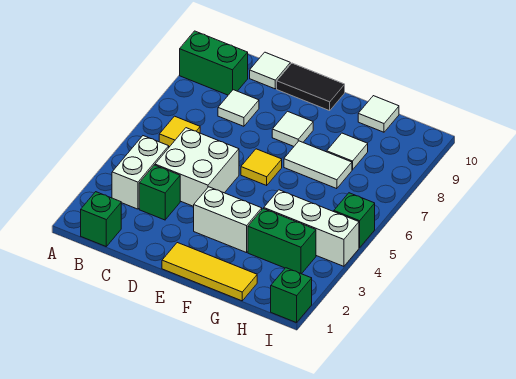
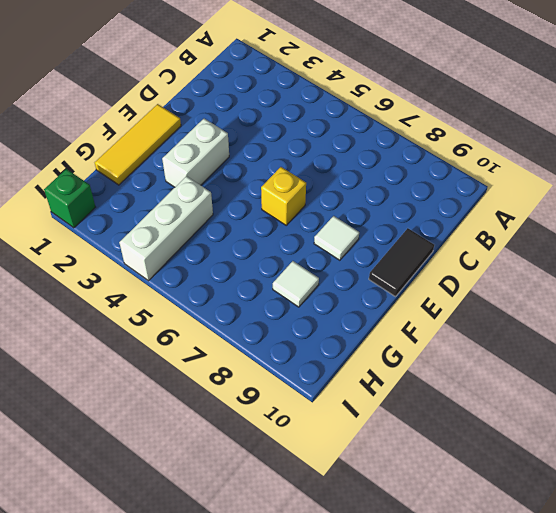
yellow 1x1 brick [261,167,306,225] -> yellow 1x1 tile [241,149,282,185]
none -> green 1x2 brick [180,31,248,95]
none -> green 1x1 brick [81,192,121,246]
none -> white 1x2 brick [112,136,169,209]

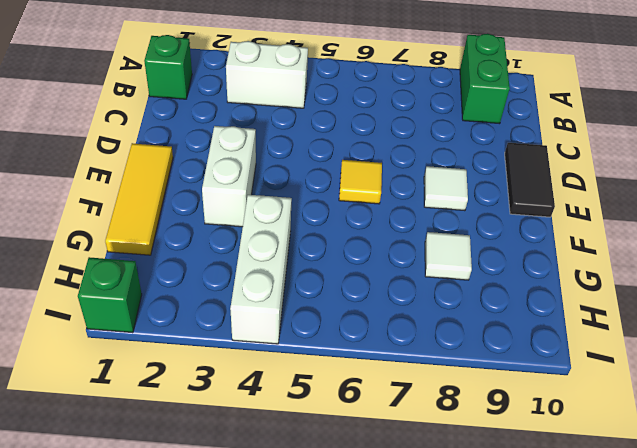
none -> yellow 1x1 tile [159,116,200,147]
none -> green 1x1 brick [139,165,180,220]
none -> white 2x2 brick [155,128,239,206]

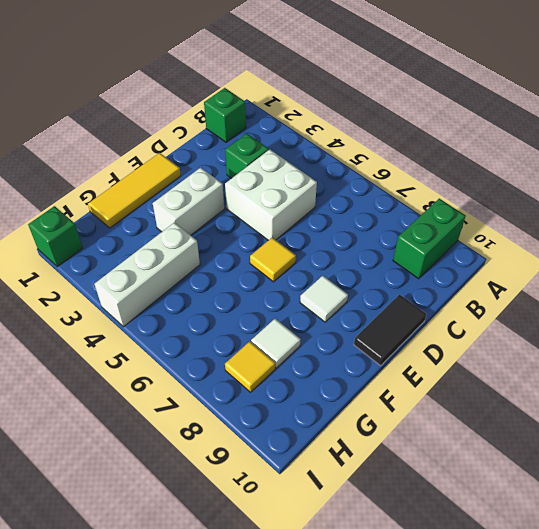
yellow 1x1 tile [225,341,275,392] -> yellow 1x1 tile moved to [159,116,200,147]
none -> white 1x2 brick [112,136,169,209]
none -> white 1x1 tile [218,90,259,126]
none -> white 1x1 tile [250,52,290,89]

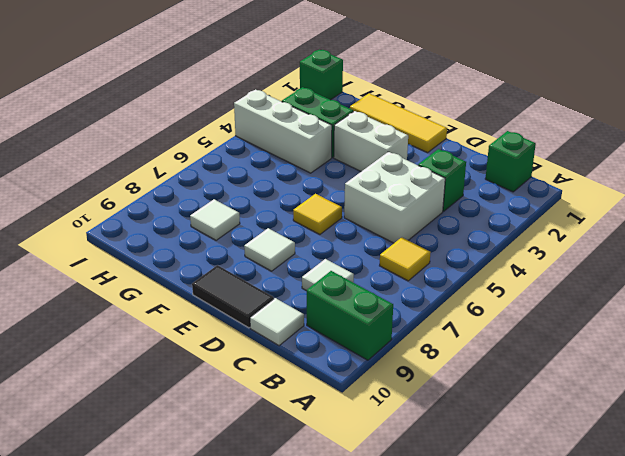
none -> white 1x2 brick [112,136,169,209]
none -> white 1x2 tile [284,141,352,189]
none -> white 1x1 tile [358,96,399,132]

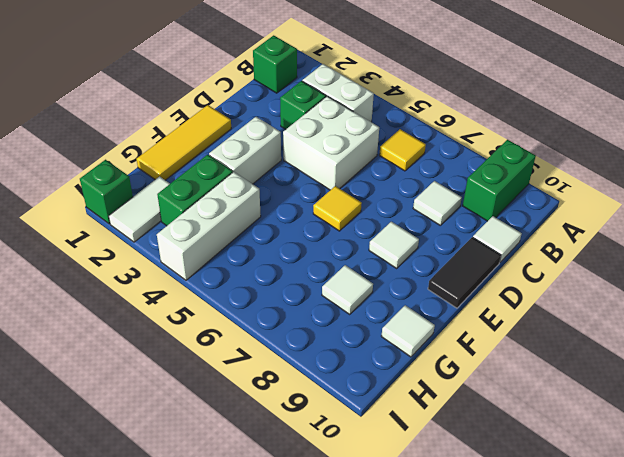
white 1x2 tile [109,176,170,242] -> white 1x2 tile moved to [284,141,352,189]
none -> green 1x1 brick [334,193,375,248]

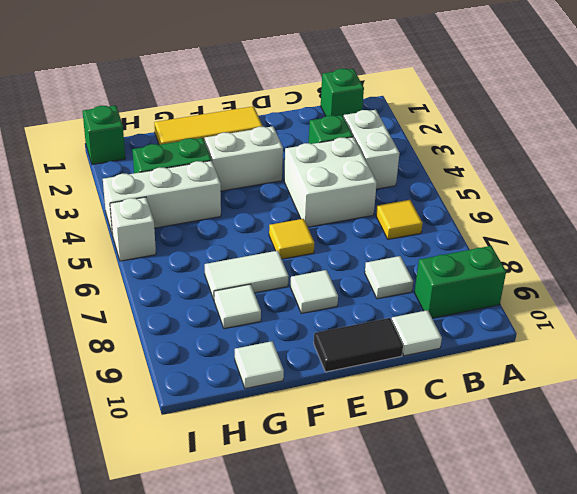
white 1x1 brick [110,197,156,261] -> green 1x1 brick [334,193,375,248]

